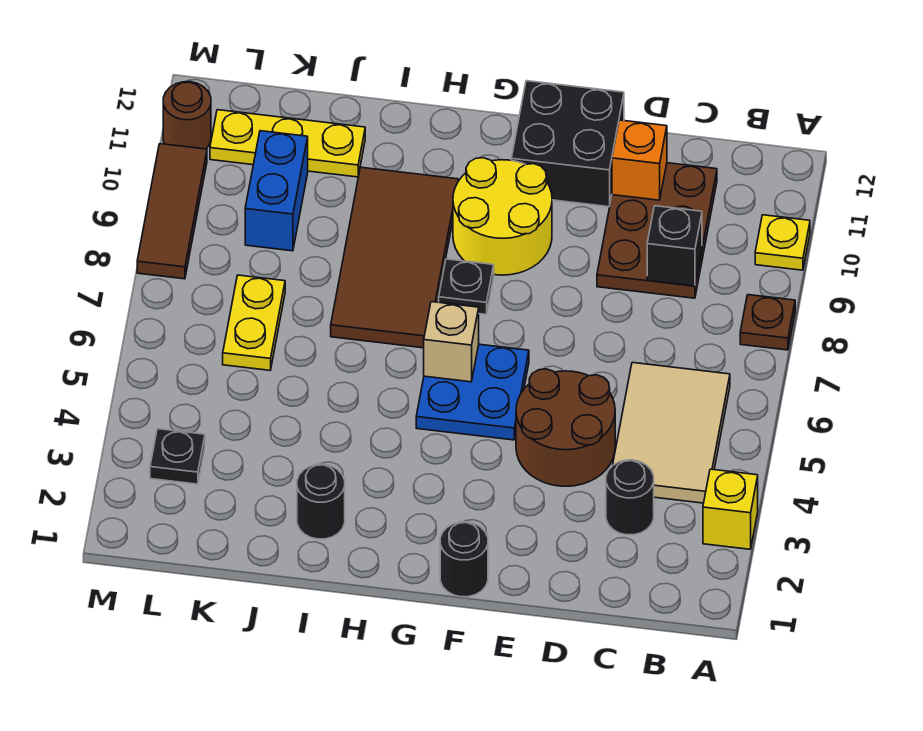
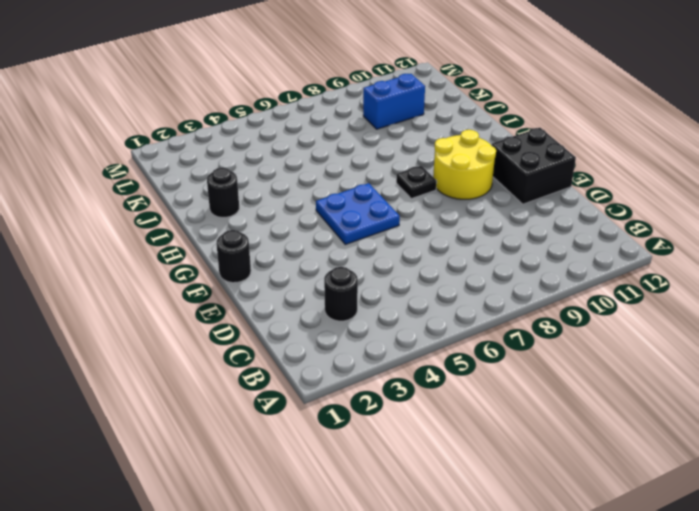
none -> yellow 1x1 brick [703,469,758,549]
none -> brown 1x1 plate [740,295,795,350]
none -> yellow 1x1 plate [755,215,810,270]

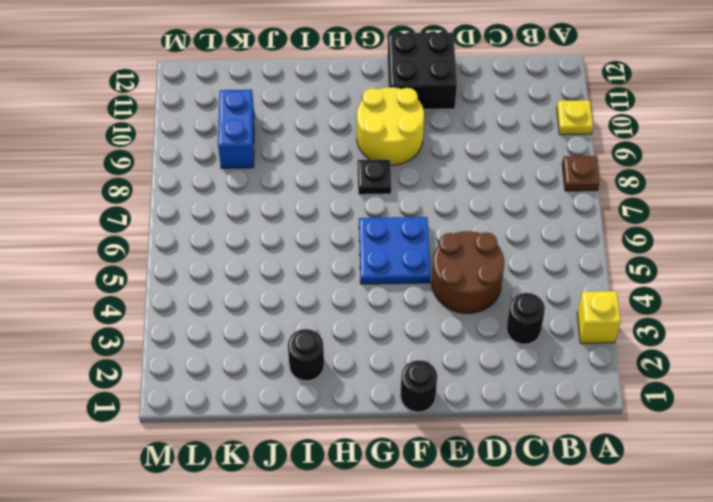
none -> tan 2x3 tile [613,362,730,503]
none -> brown 2x3 plate [597,163,717,298]
none -> brown 2x4 tile [331,167,458,348]

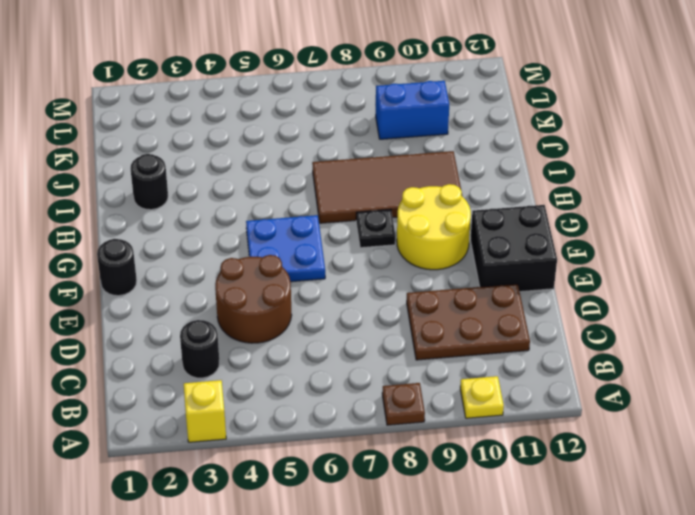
none -> tan 2x3 tile [613,362,730,503]
none -> yellow 1x3 plate [210,110,365,177]
none -> yellow 1x2 plate [223,275,285,370]

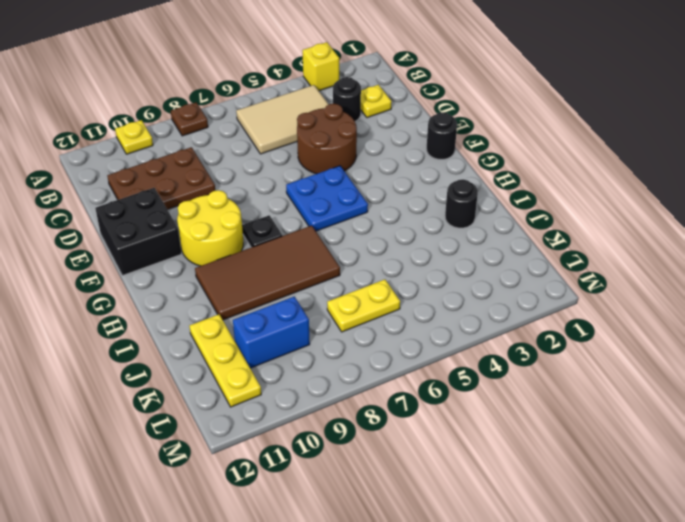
yellow 1x1 plate [361,85,392,118] -> none
none -> black 1x1 plate [150,429,205,484]
none -> brown 1x3 tile [137,144,207,279]
none -> brown 1x1 round brick [163,82,211,149]

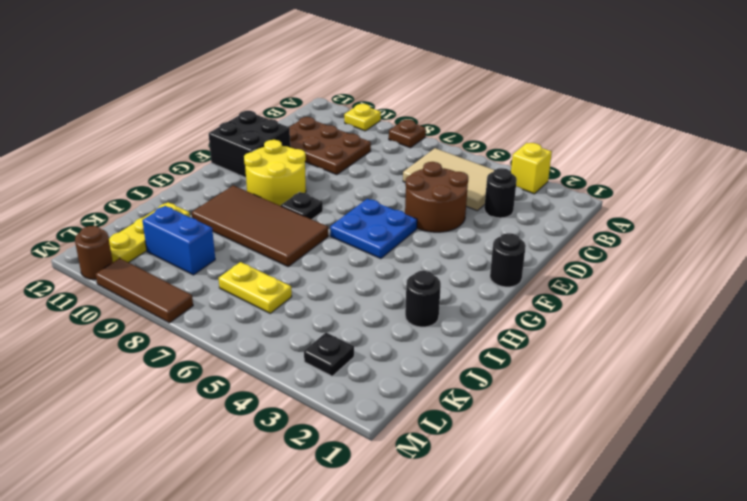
none -> black 1x1 brick [647,206,702,286]
none -> orange 1x1 brick [612,120,667,200]
none -> tan 1x1 brick [424,302,479,382]

